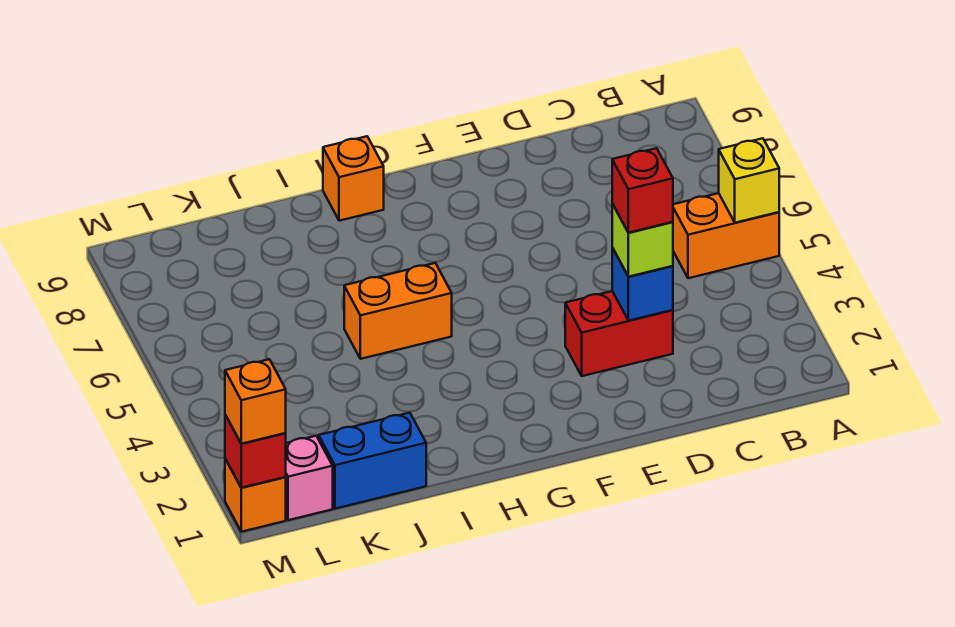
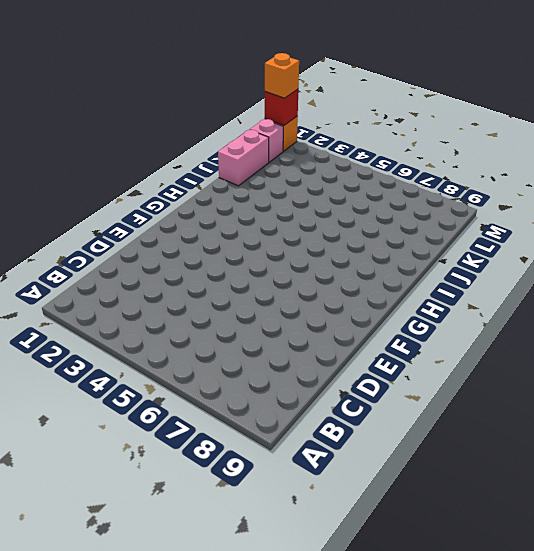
pink 1x2 brick [218,130,269,186] -> blue 1x2 brick [319,413,426,509]
none -> orange 1x2 brick [673,193,779,278]
none -> red 1x2 brick [565,291,673,376]
none -> orange 1x2 brick [344,263,452,359]

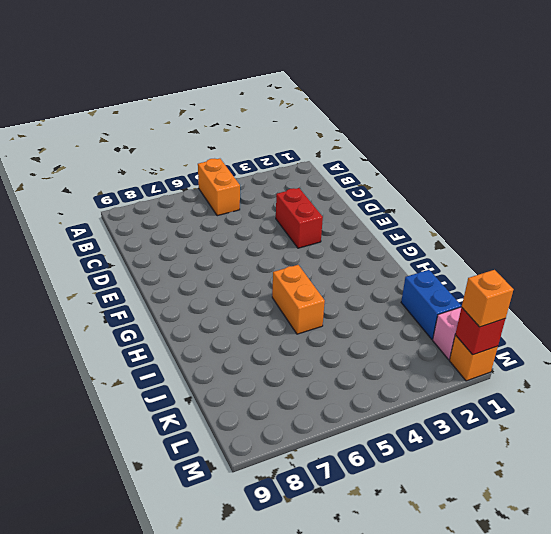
none -> orange 1x1 brick [323,136,384,221]
none -> yellow 1x1 brick [719,138,779,223]
none -> blue 1x1 brick [612,248,673,321]

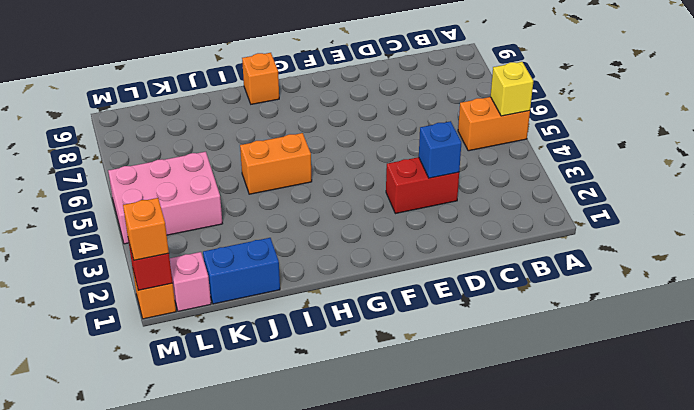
pink 2x3 brick [108,152,223,244] -> none
none -> lime 1x1 brick [612,204,673,277]
none -> red 1x1 brick [612,148,673,233]

